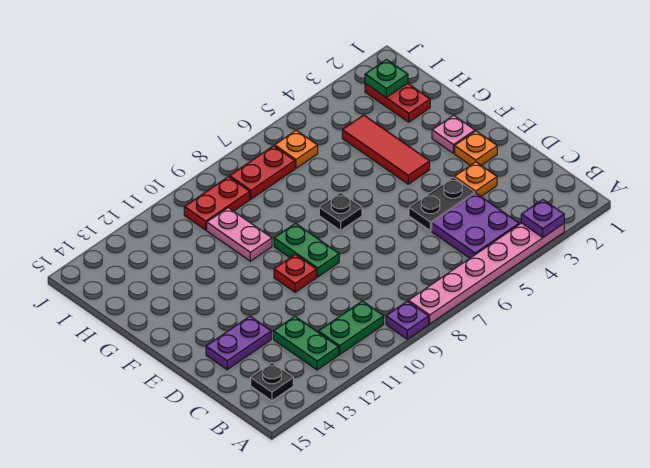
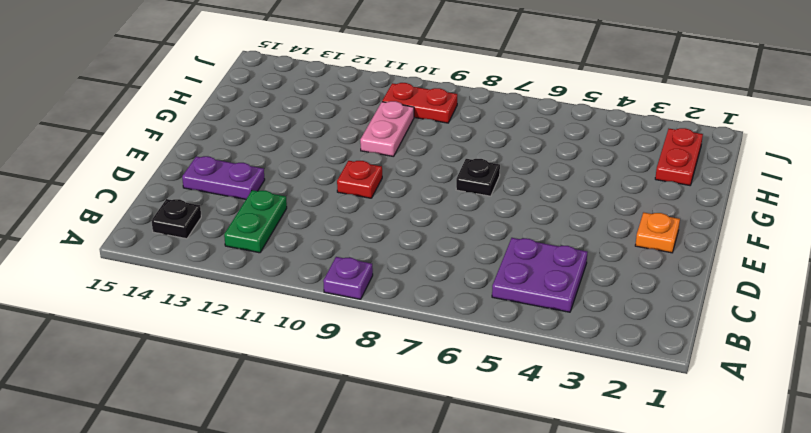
none -> pink 1x6 plate [408,223,564,324]
none -> green 1x2 plate [318,301,384,354]
none -> orange 1x1 plate [454,162,497,196]

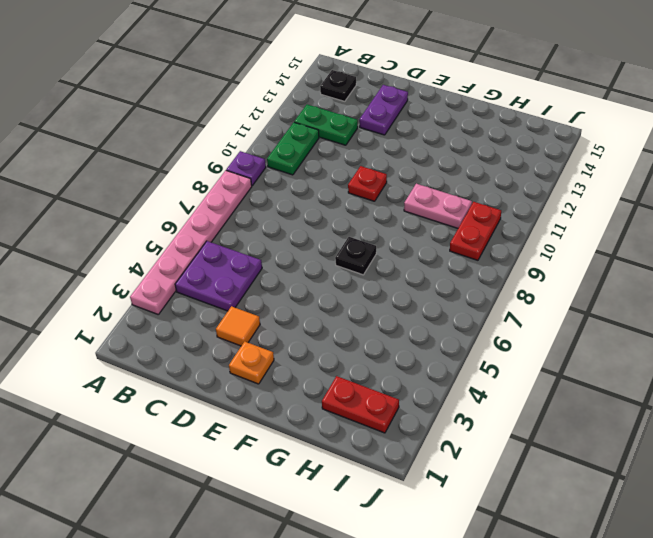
orange 1x1 tile [216,306,260,346] -> orange 1x1 plate [454,162,497,196]
none -> black 1x2 plate [409,177,475,231]
none -> green 1x2 plate [274,223,339,277]
none -> pink 1x1 plate [432,115,475,153]

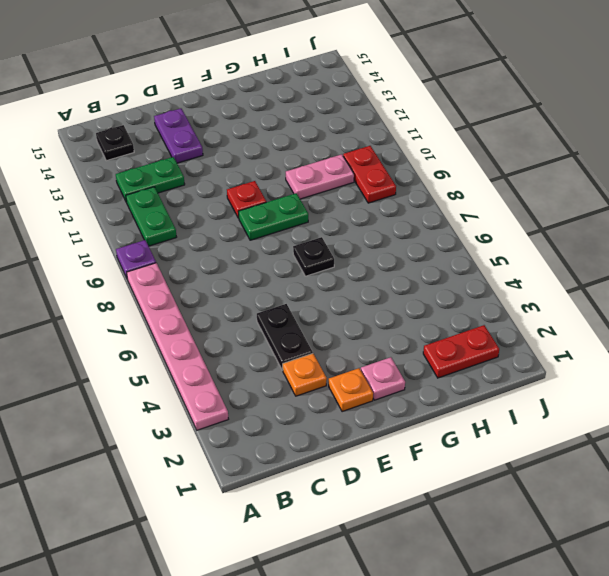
none -> purple 2x2 plate [432,193,519,258]
none -> red 1x3 tile [342,115,430,184]
none -> orange 1x1 plate [275,130,318,168]

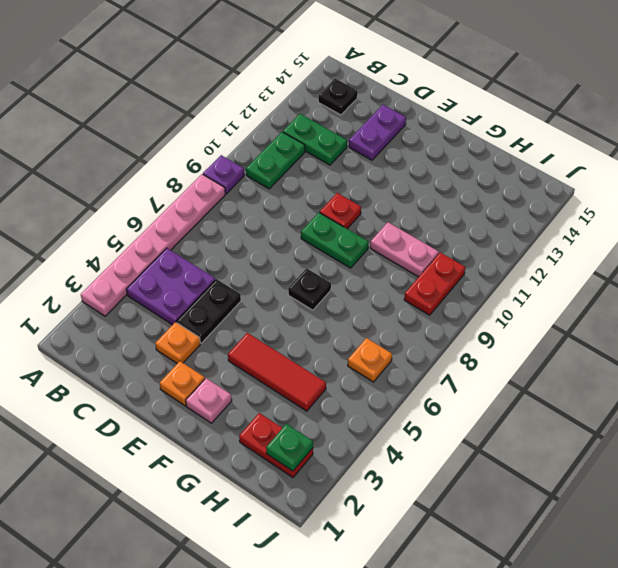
none -> red 1x2 plate [230,146,295,199]
none -> purple 1x1 plate [521,200,564,237]

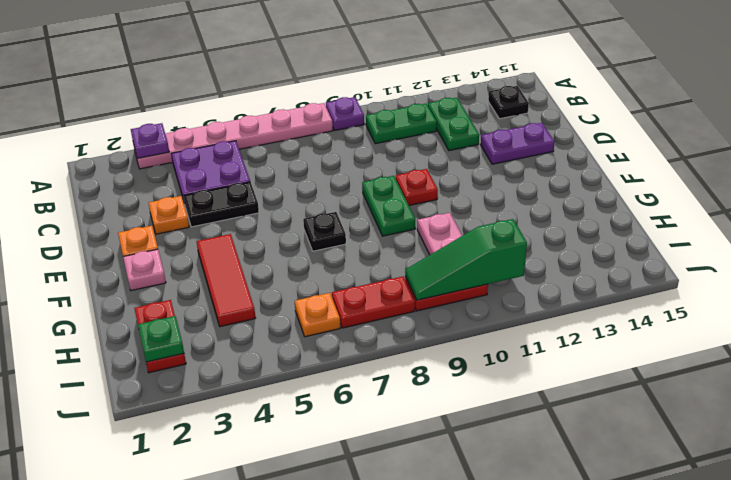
green 1x3 slope [405,219,527,300] -> none

